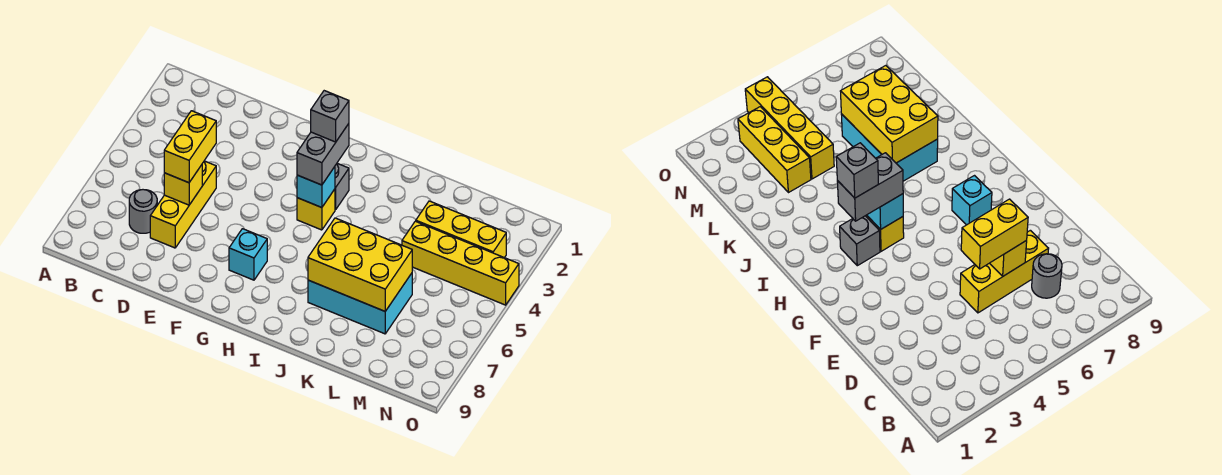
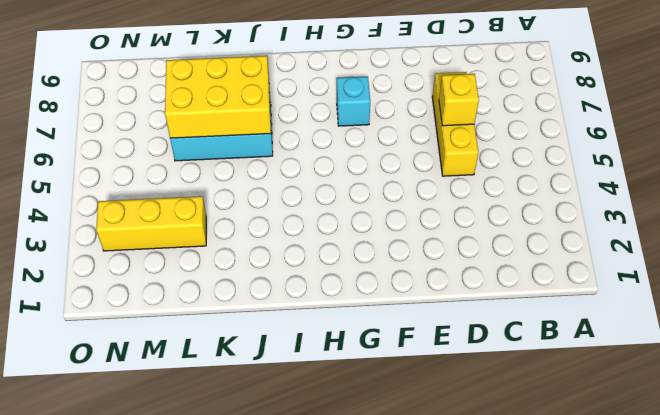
none -> grey 1x1 round brick [129,190,157,233]
none -> grey 1x1 brick [335,163,349,210]
none -> yellow 1x1 brick [297,189,335,230]

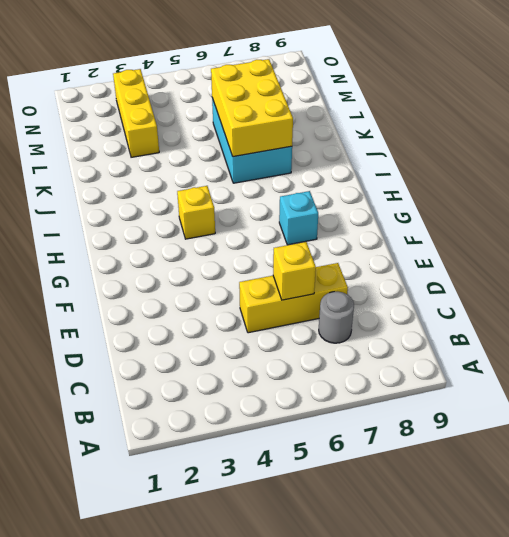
none -> grey 1x1 brick [335,163,349,210]
none -> yellow 1x4 brick [402,221,519,305]
none -> cyan 1x1 brick [297,167,335,208]

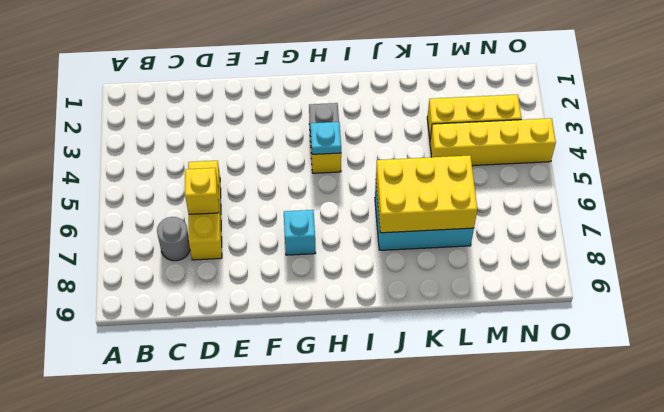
cyan 1x1 plate [310,122,341,154] -> cyan 1x1 brick [297,167,335,208]
none -> yellow 1x2 brick [164,111,216,183]
none -> grey 1x2 brick [297,124,349,185]
none -> grey 1x1 brick [311,91,349,142]

